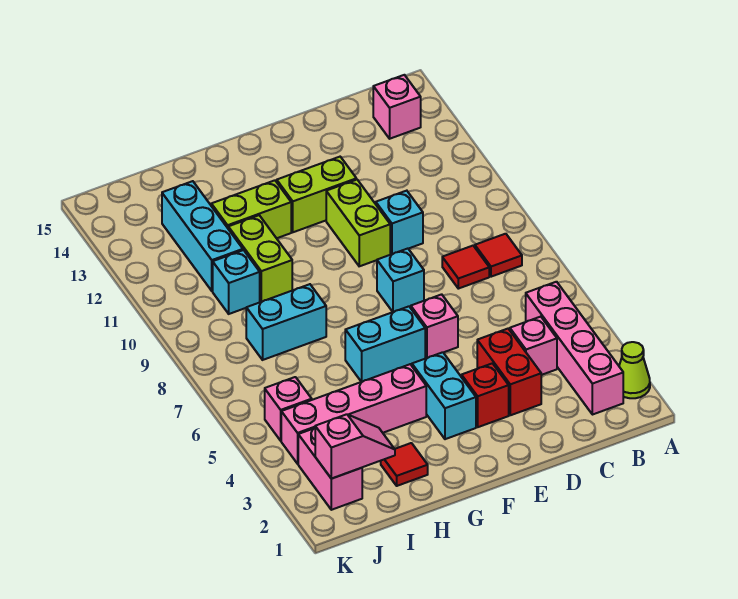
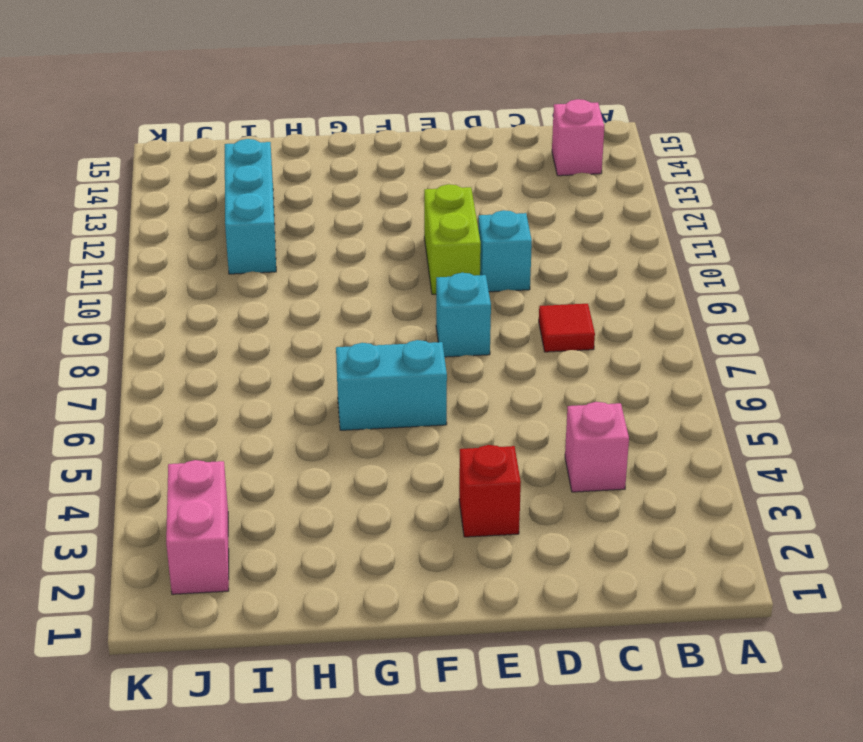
none -> lime 1x1 cone [619,342,650,398]
none -> pink 1x4 brick [526,282,623,415]
none -> red 1x1 tile [475,234,522,277]

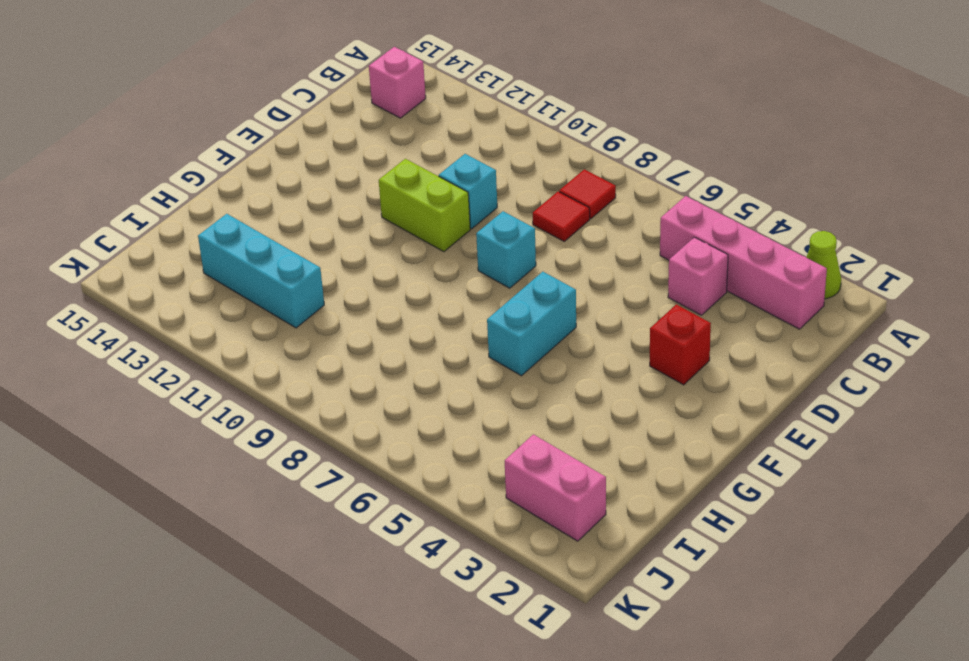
none -> red 1x2 brick [477,329,541,415]
none -> pink 1x1 brick [411,294,458,358]
none -> lime 1x2 brick [277,157,356,232]

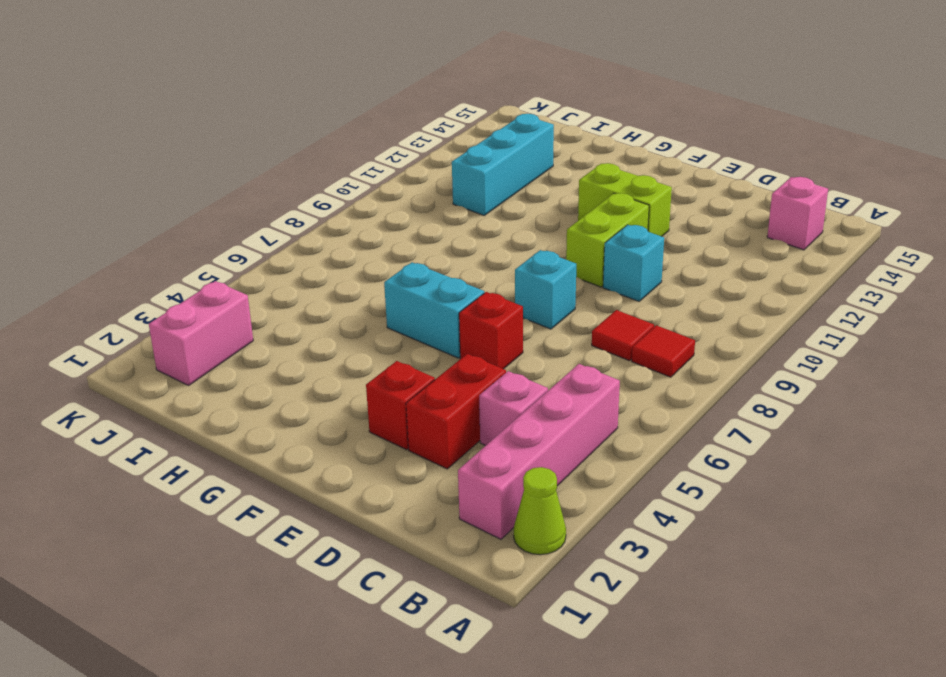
red 1x1 brick [459,292,523,369] -> pink 1x1 brick [411,294,458,358]
none -> cyan 1x2 brick [412,352,476,439]
none -> pink 1x4 brick [281,364,426,464]
none -> lime 1x2 brick [211,180,291,238]

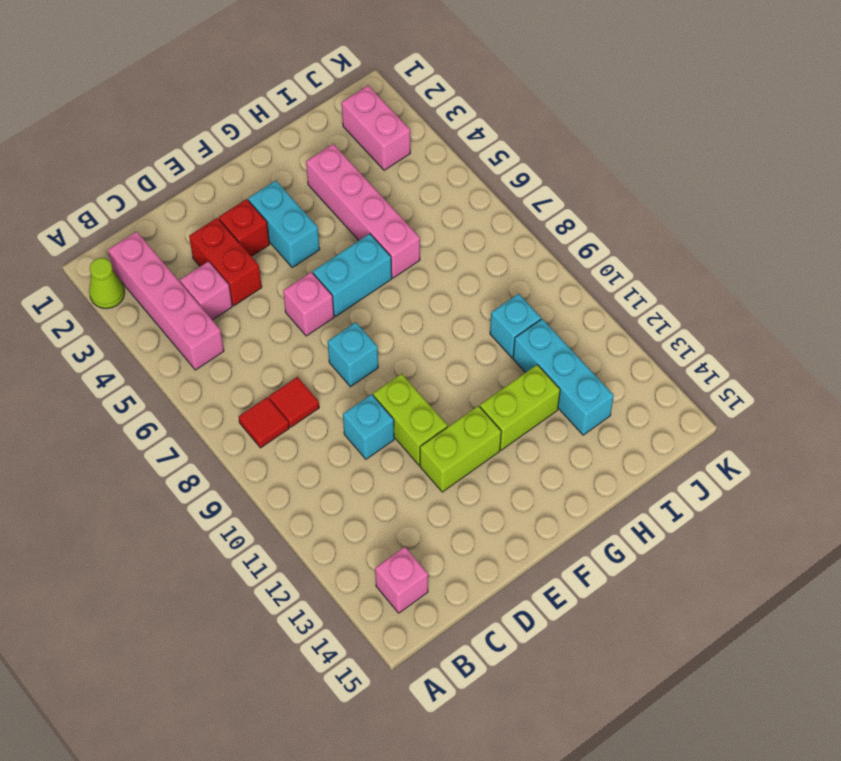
pink 1x4 brick [306,144,420,278] -> pink 1x4 brick turned to [281,364,426,464]
none -> red 1x1 tile [381,443,428,486]
none -> cyan 1x2 brick [246,284,326,360]
none -> lime 1x2 brick [228,215,292,302]

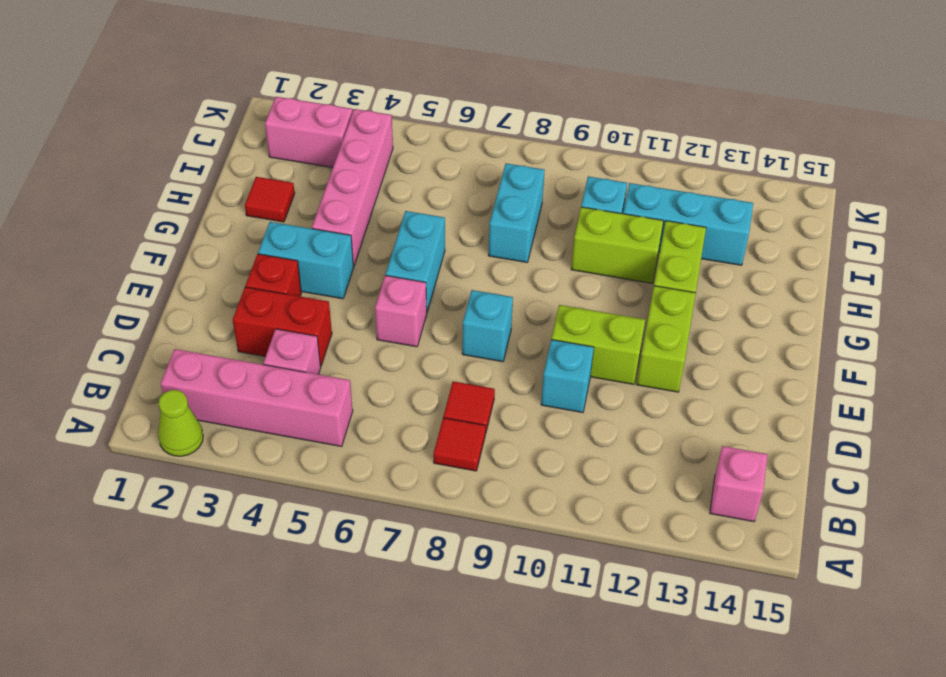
none -> pink 1x1 brick [265,377,312,441]
none -> pink 1x2 slope [315,414,395,479]

